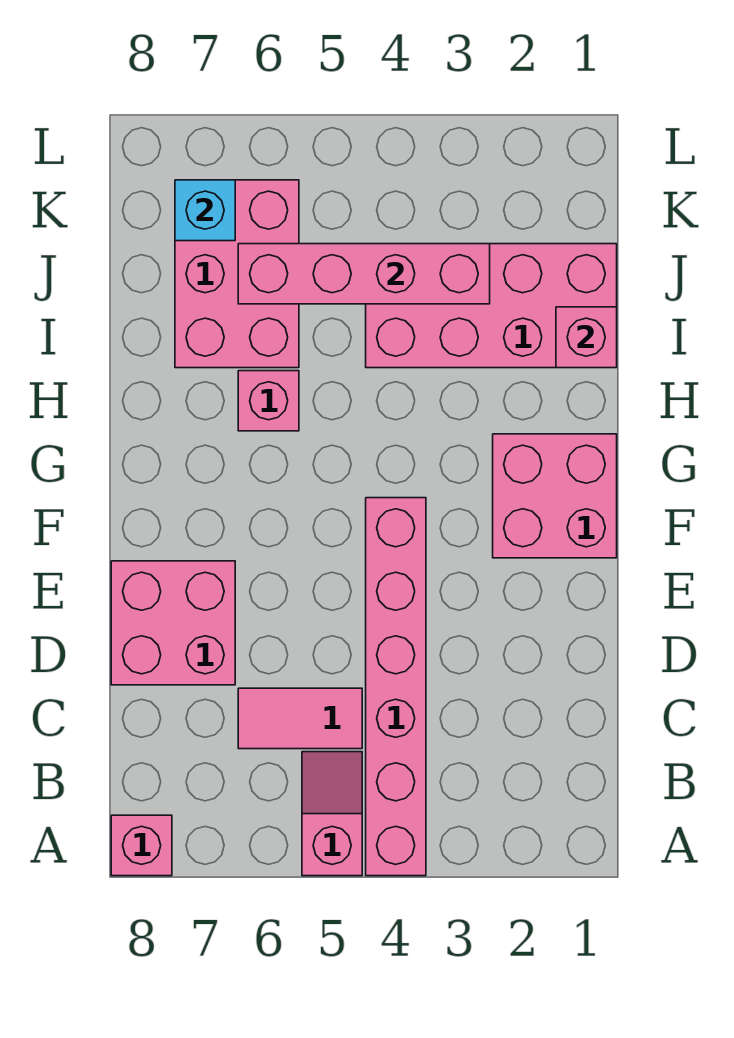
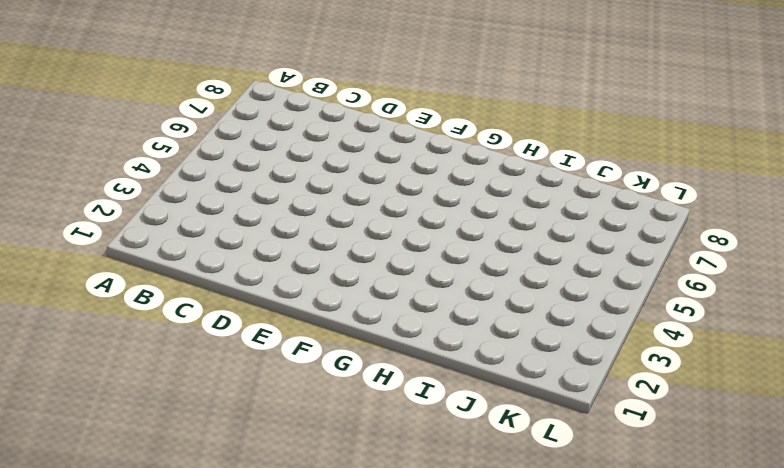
none -> pink 1x6 brick [366,498,426,876]
none -> pink 1x2 slope [302,752,362,876]
none -> pink 1x1 brick [111,815,172,876]

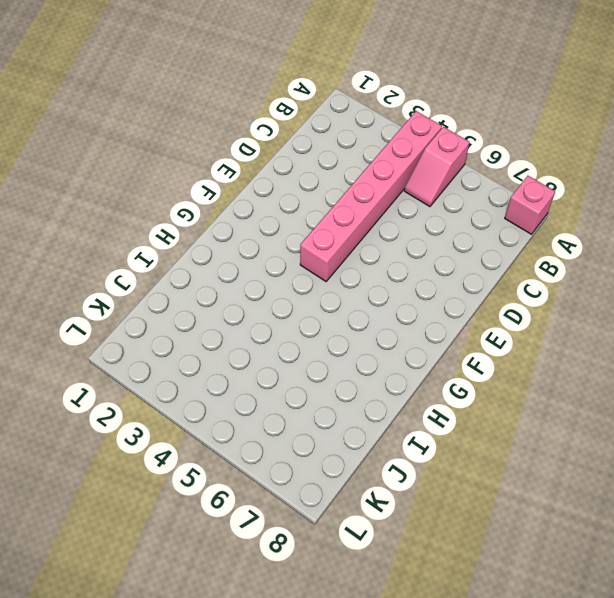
none -> pink 1x2 tile [238,688,362,749]
none -> pink 2x2 brick [111,561,235,685]
none -> pink 2x2 brick [493,434,617,558]

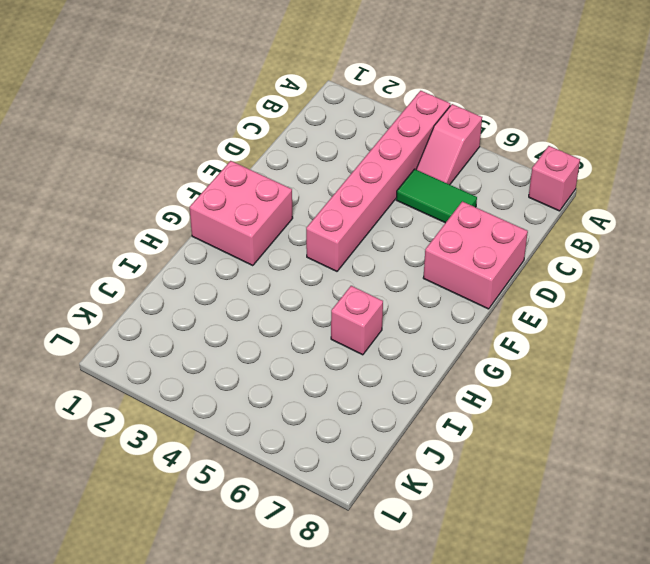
green 1x2 tile [396,169,477,223] -> pink 1x2 tile [238,688,362,749]
none -> pink 2x4 brick [366,244,617,368]
none -> pink 2x3 brick [175,180,299,368]
none -> pink 1x1 brick [556,307,617,368]

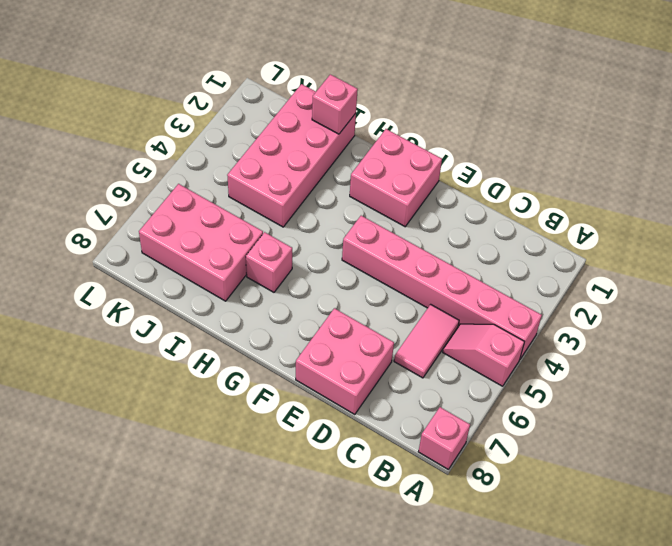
none -> pink 1x4 brick [238,244,490,304]
none -> cyan 1x1 brick [175,180,235,241]

